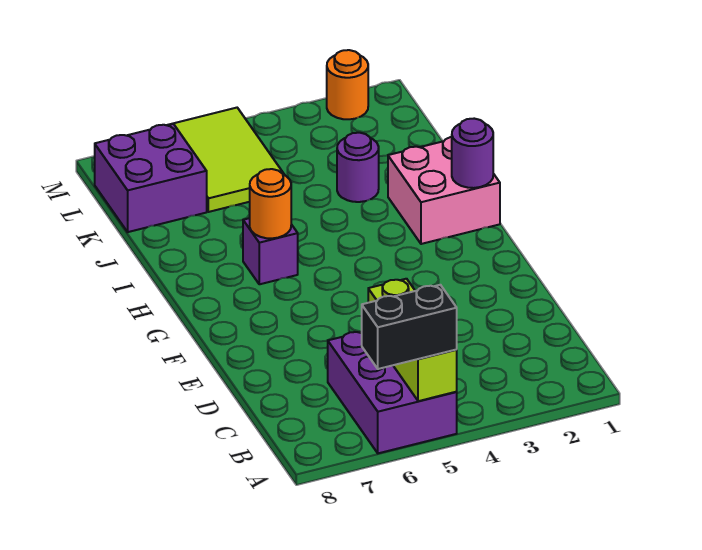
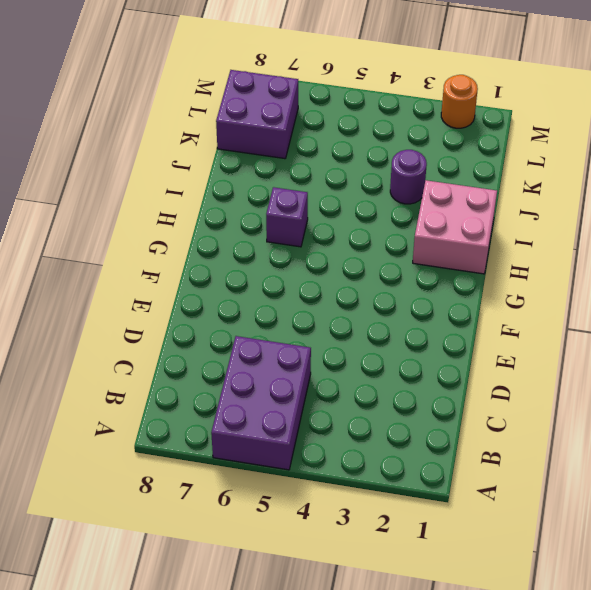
none -> lime 2x3 tile [169,108,284,212]
none -> lime 1x3 brick [368,279,457,401]

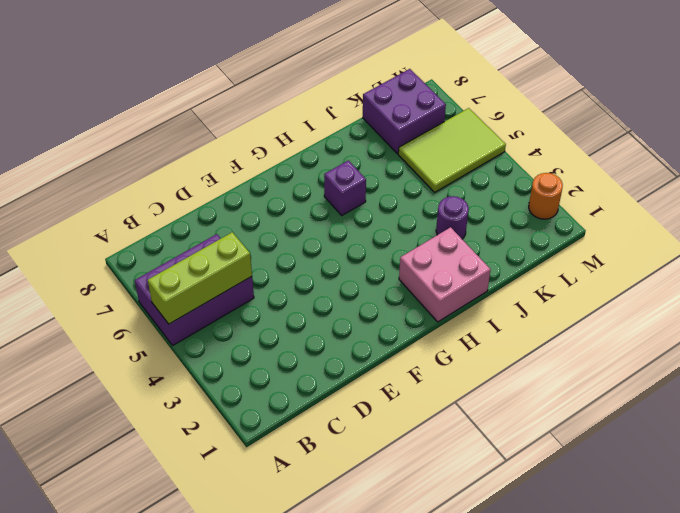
none -> purple 1x1 round brick [452,119,493,188]
none -> orange 1x1 round brick [250,169,291,238]

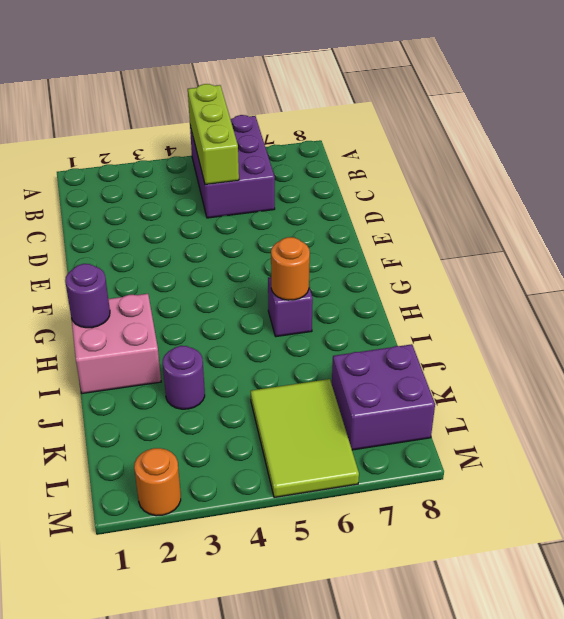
none -> black 1x2 brick [362,285,457,369]

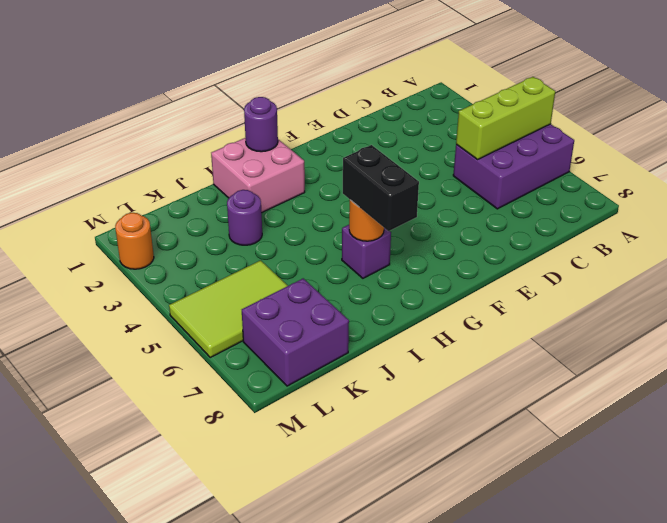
black 1x2 brick [343,145,419,231] -> black 1x2 brick moved to [362,285,457,369]

